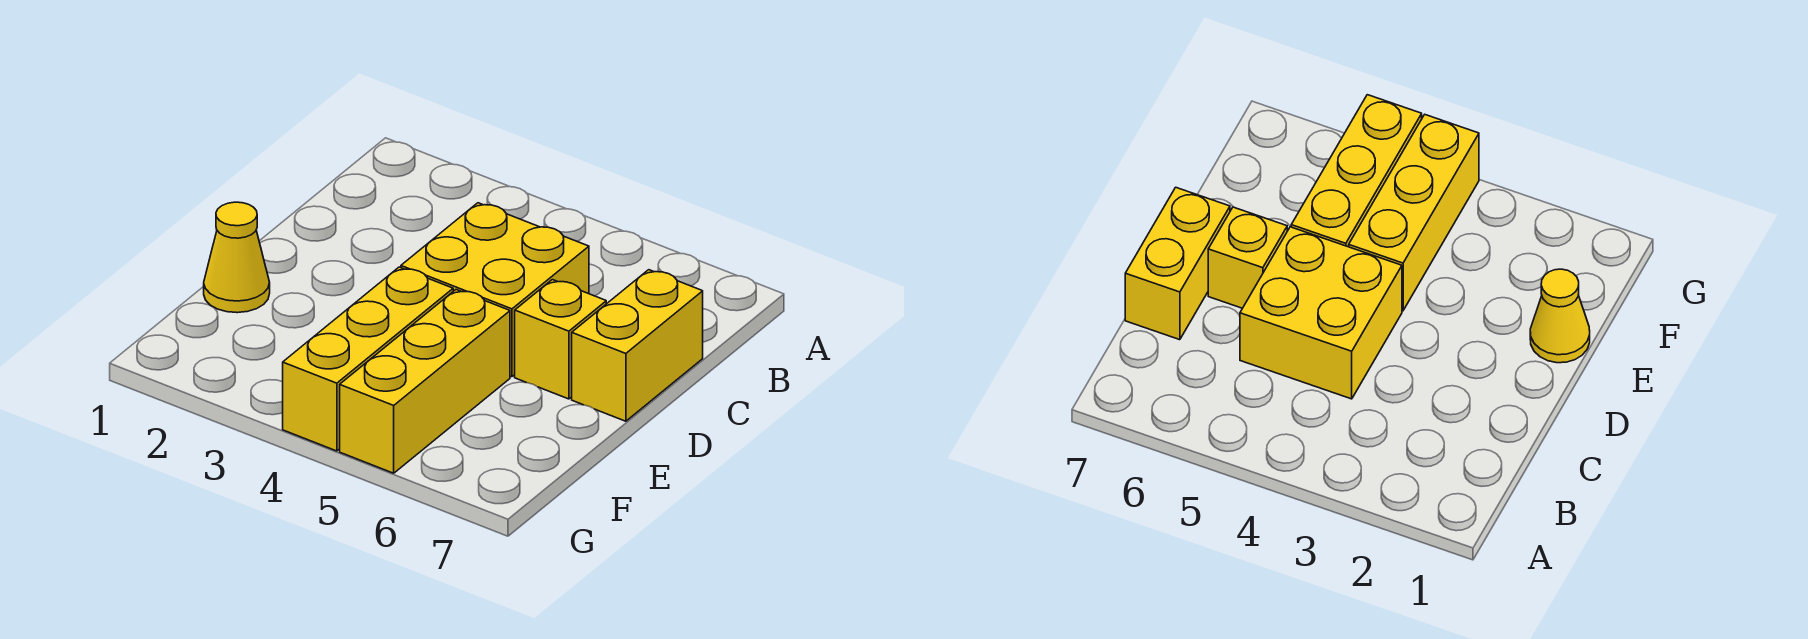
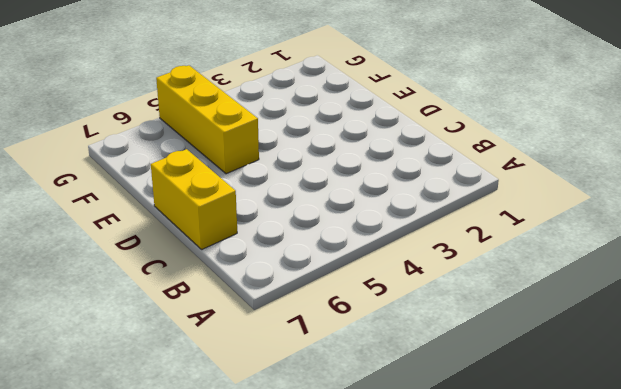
none -> yellow 2x2 brick [401,203,589,377]
none -> yellow 1x1 brick [515,280,606,399]

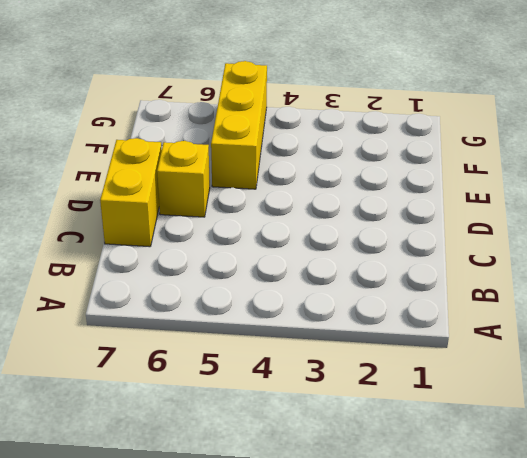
none -> yellow 2x2 brick [401,203,589,377]
none -> yellow 1x1 cone [204,202,270,313]

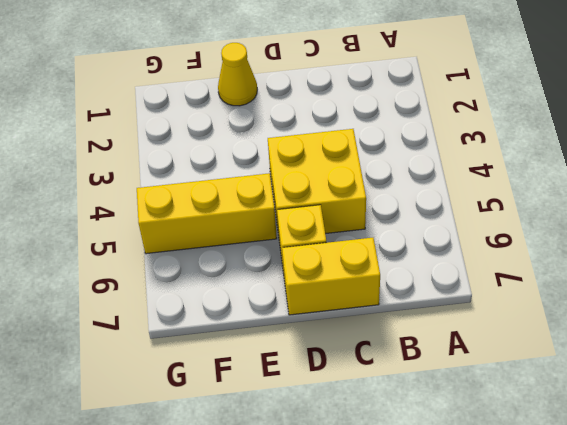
none -> yellow 1x3 brick [283,267,453,451]

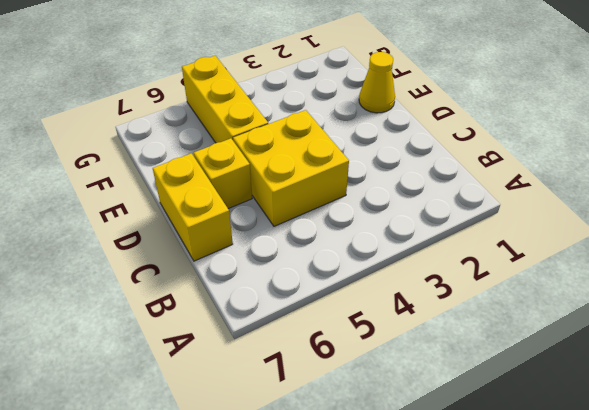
none -> yellow 1x3 brick [283,267,453,451]

